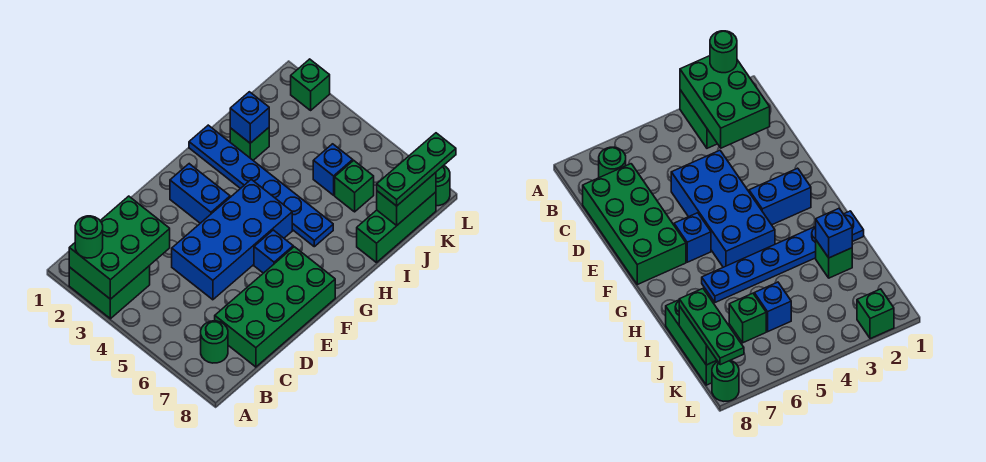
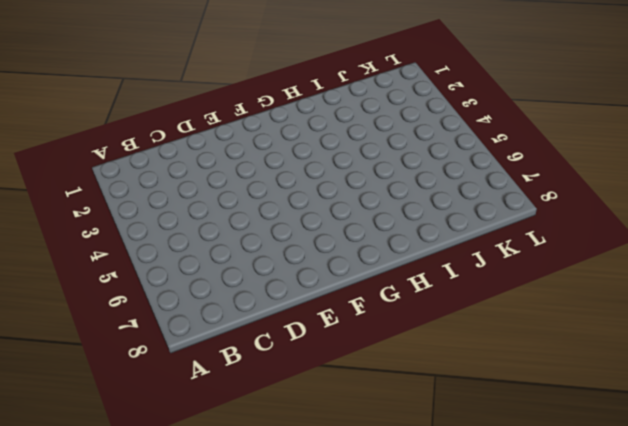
none -> green 2x2 brick [69,266,150,319]
none -> green 1x1 round brick [201,321,228,363]
none -> green 2x4 brick [215,247,335,367]

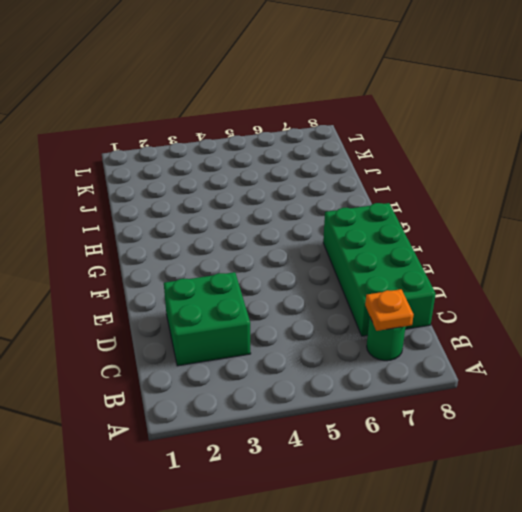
orange 1x1 plate [365,289,414,331] -> none
green 2x2 brick [164,272,251,366] -> green 2x2 brick moved to [69,266,150,319]
none -> blue 2x4 brick [172,179,292,300]
none -> blue 1x2 brick [170,164,230,223]
none -> blue 1x1 brick [254,230,293,273]

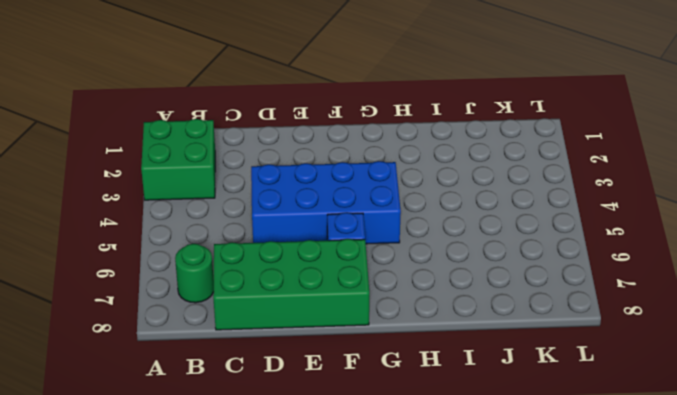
none -> blue 1x2 brick [170,164,230,223]
none -> blue 1x6 plate [189,125,333,247]
none -> green 1x1 brick [230,128,269,160]

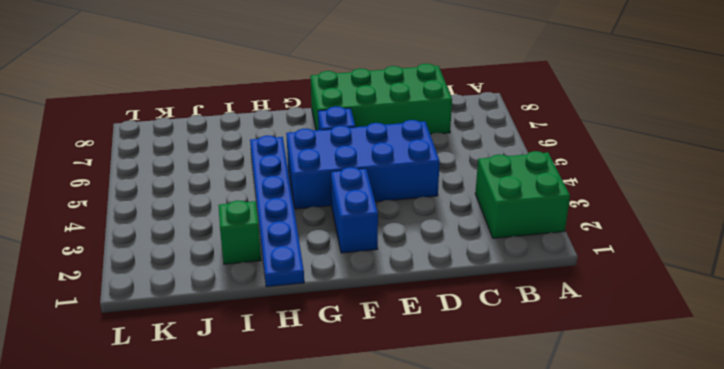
none -> green 1x1 round brick [201,321,228,363]
none -> green 1x3 brick [357,192,436,263]
none -> blue 1x1 brick [313,144,353,195]

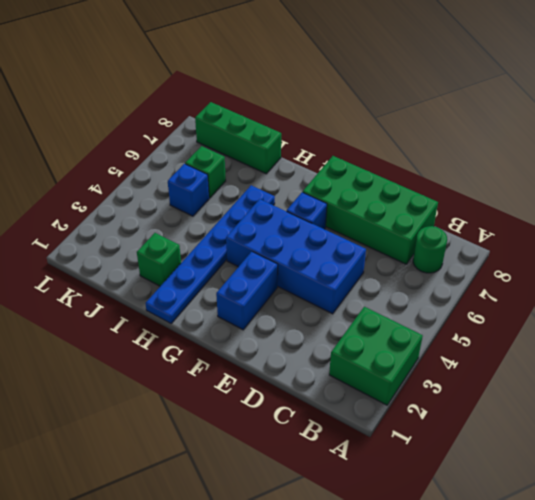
none -> green 1x1 brick [291,59,330,110]
none -> green 1x1 round brick [436,166,450,206]
none -> green 2x3 brick [69,196,170,299]

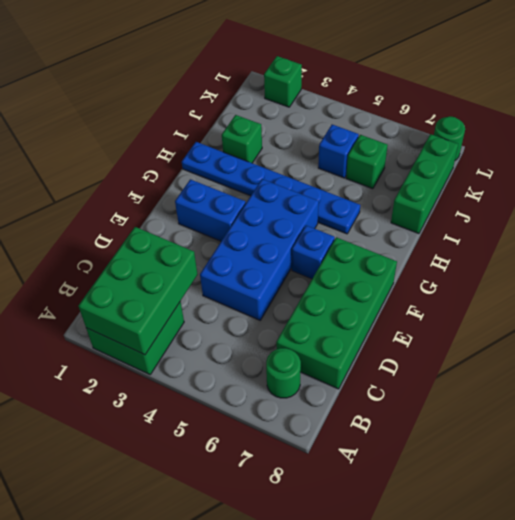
none -> blue 1x1 brick [230,92,269,143]
none -> green 1x2 brick [377,173,436,226]
none -> green 1x1 round brick [75,216,103,258]

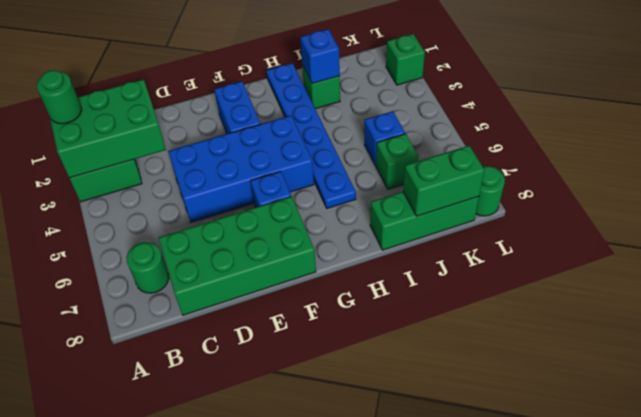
none -> green 1x3 plate [377,133,456,206]

